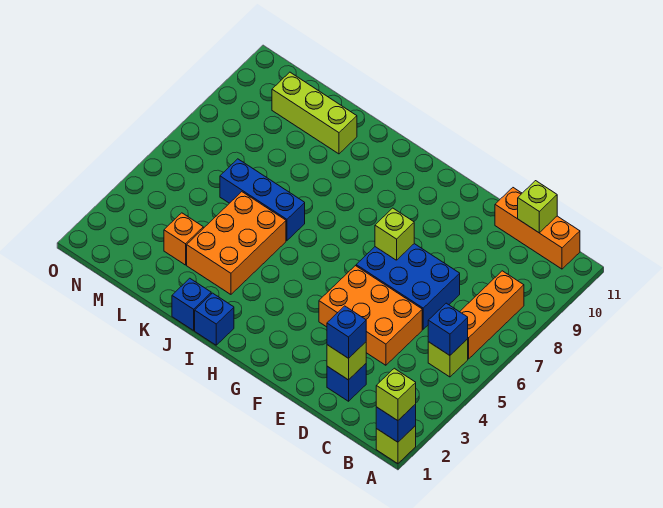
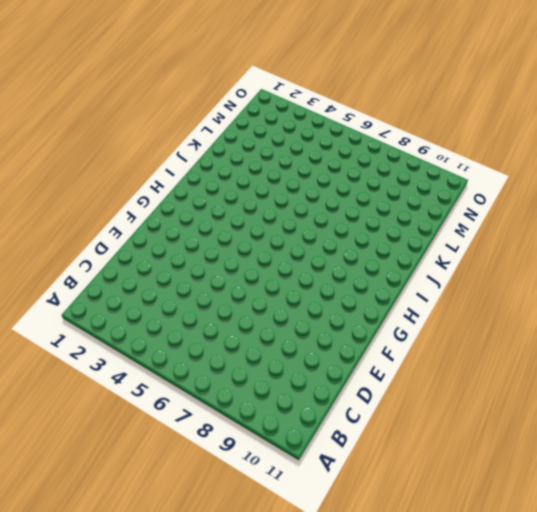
none -> lime 1x1 brick [376,426,416,464]
none -> lime 1x1 brick [428,339,468,377]
none -> orange 1x3 brick [460,271,524,359]

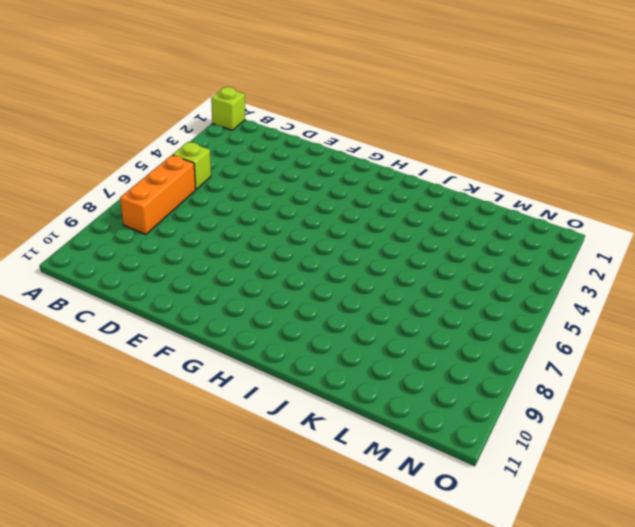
none -> orange 1x3 brick [495,188,580,269]
none -> blue 1x1 brick [327,364,366,401]
none -> orange 2x3 brick [319,266,422,365]

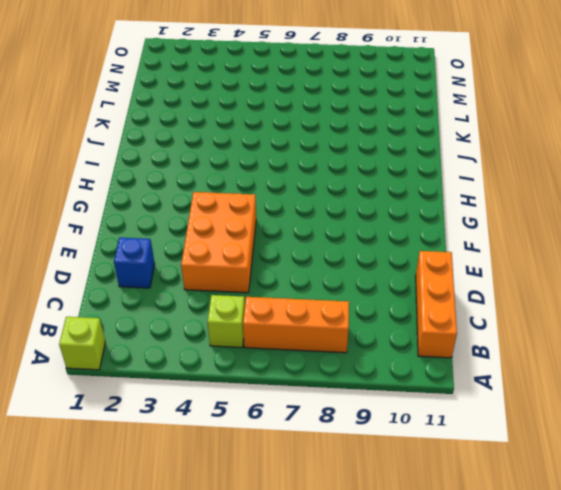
none -> blue 2x3 brick [356,244,460,329]
none -> blue 1x1 brick [195,293,234,345]
none -> blue 1x1 brick [172,278,211,330]

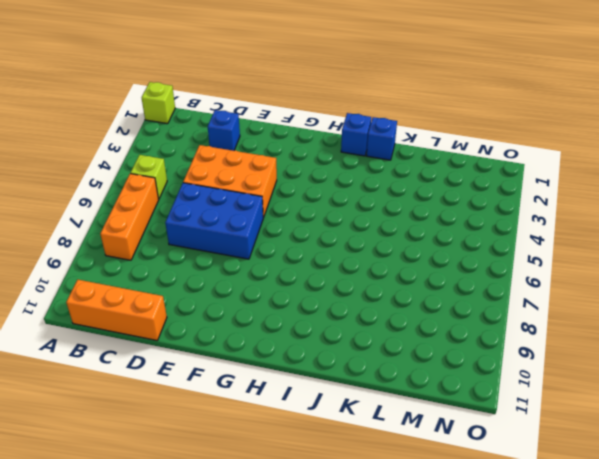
none -> orange 2x3 brick [187,192,286,294]
none -> blue 1x3 brick [220,159,305,241]
none -> lime 1x3 brick [272,72,357,154]

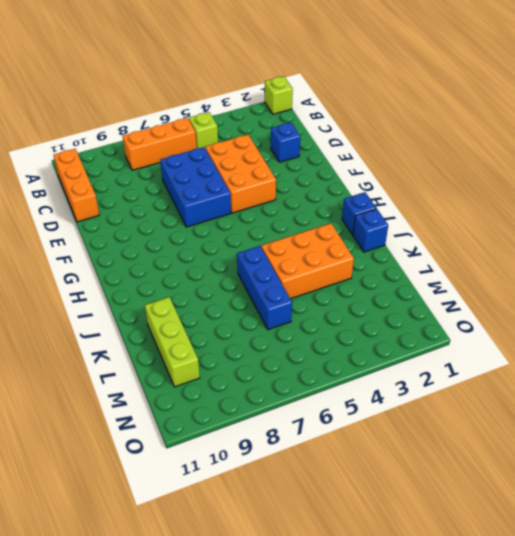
none -> orange 1x1 brick [164,213,203,265]
none -> blue 1x1 brick [376,404,416,442]
none -> blue 1x1 brick [428,303,468,355]

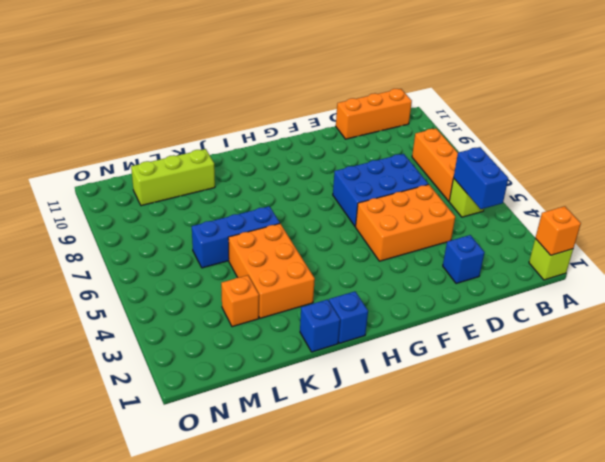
orange 1x1 brick [535,206,581,255] -> blue 1x1 brick [376,404,416,442]
blue 1x2 brick [454,147,508,209] -> blue 1x1 brick [428,303,468,355]
none -> lime 1x1 brick [518,181,557,233]
none -> lime 1x1 brick [327,342,366,380]
none -> lime 1x1 brick [375,208,414,260]

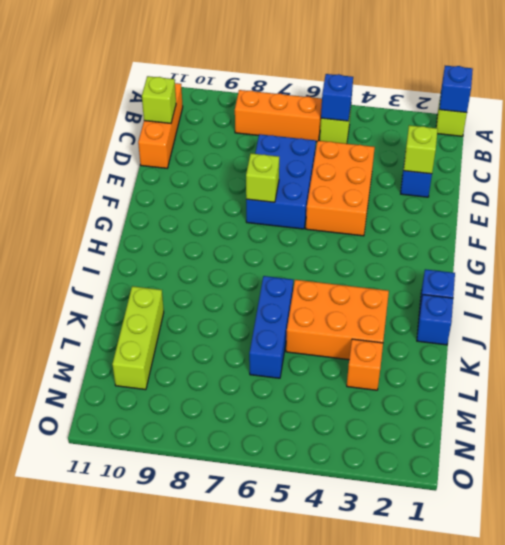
none -> lime 1x1 brick [376,368,416,421]
none -> blue 1x1 brick [327,306,366,358]

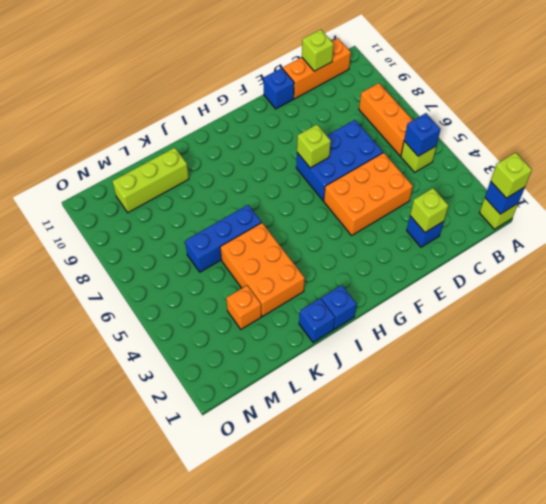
blue 1x1 brick [263,68,294,109] -> blue 1x1 brick moved to [327,306,366,358]

